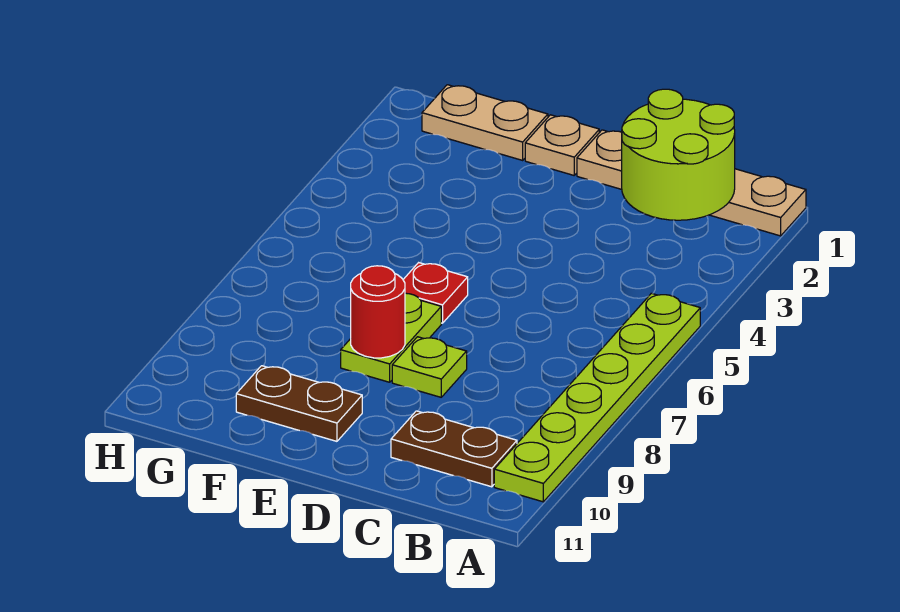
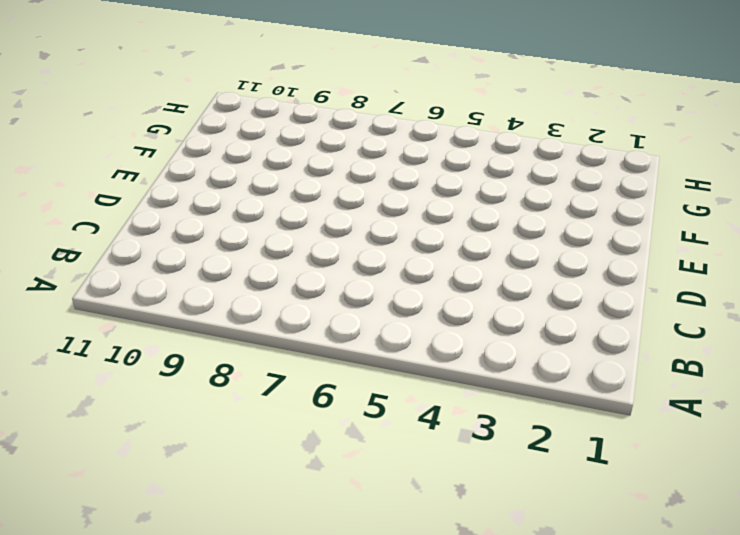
none -> tan 1x4 plate [577,130,806,236]
none -> lime 1x6 plate [494,293,700,502]

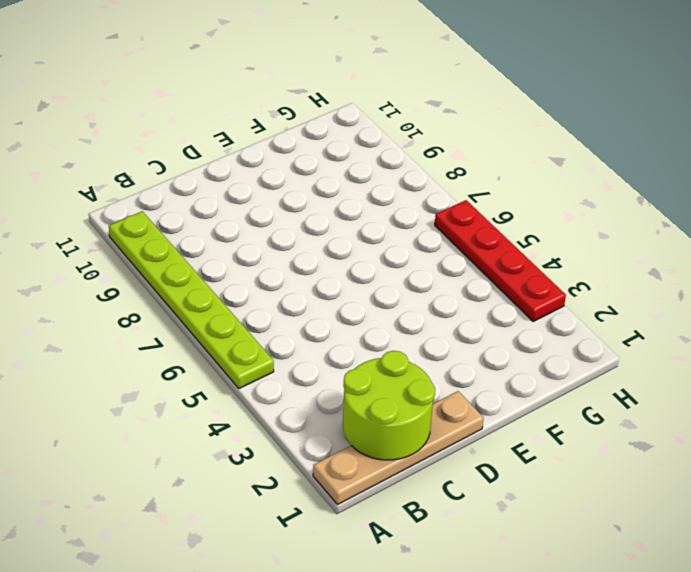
red 1x4 plate [435,200,566,322] -> none
none -> brown 1x2 plate [391,411,517,487]
none -> lime 1x1 plate [392,337,467,397]

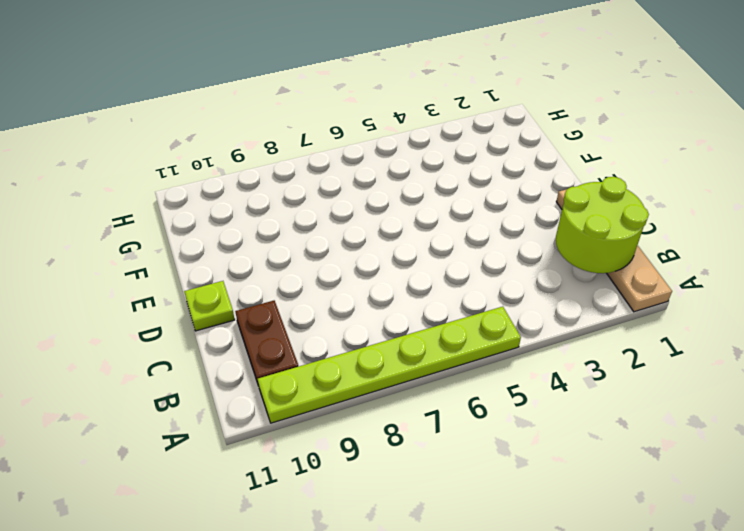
lime 1x1 plate [184,281,235,331] -> lime 1x1 plate moved to [392,337,467,397]
none -> tan 1x1 plate [525,115,599,175]
none -> red 1x1 plate [403,263,468,323]

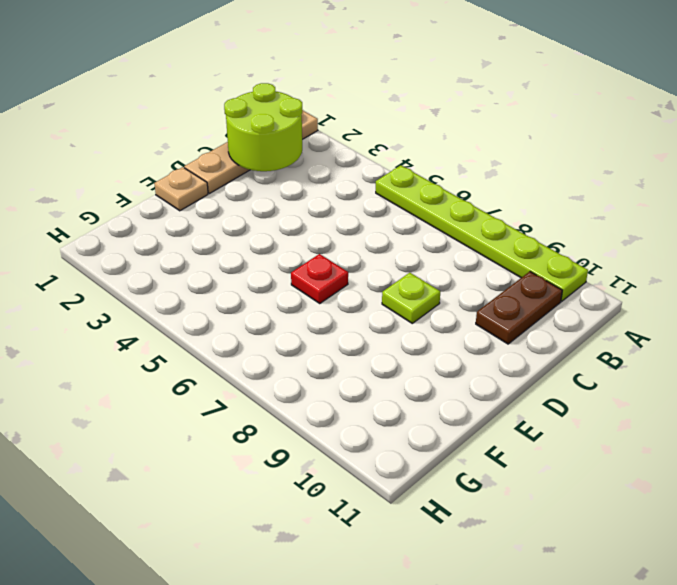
none -> lime 1x2 plate [341,293,441,382]
none -> brown 1x2 plate [236,366,362,441]

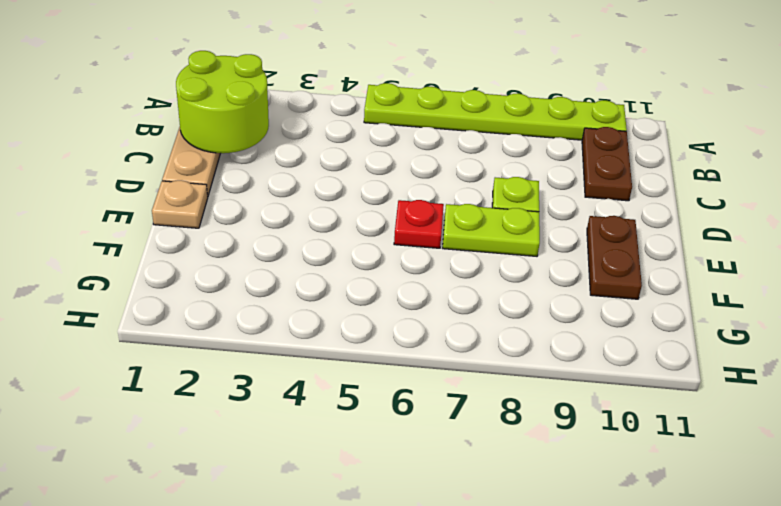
none -> tan 1x2 plate [422,85,548,160]
none -> red 1x1 round brick [351,266,405,358]

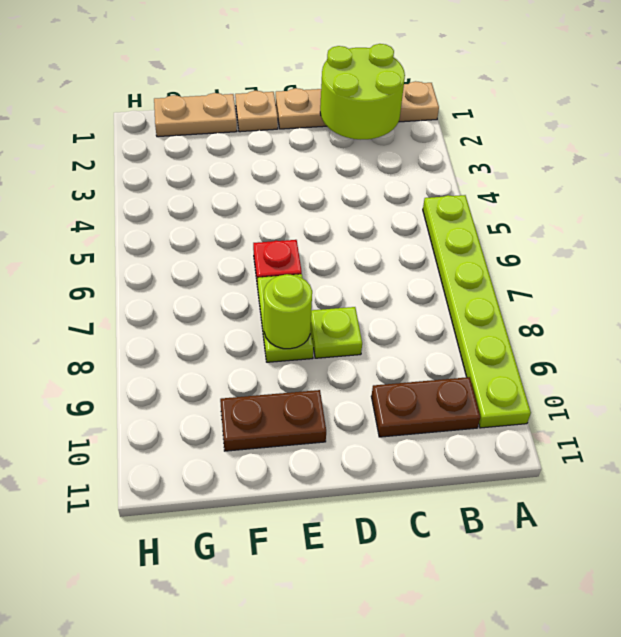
lime 1x1 round brick [264,274,312,349] -> red 1x1 round brick [351,266,405,358]

